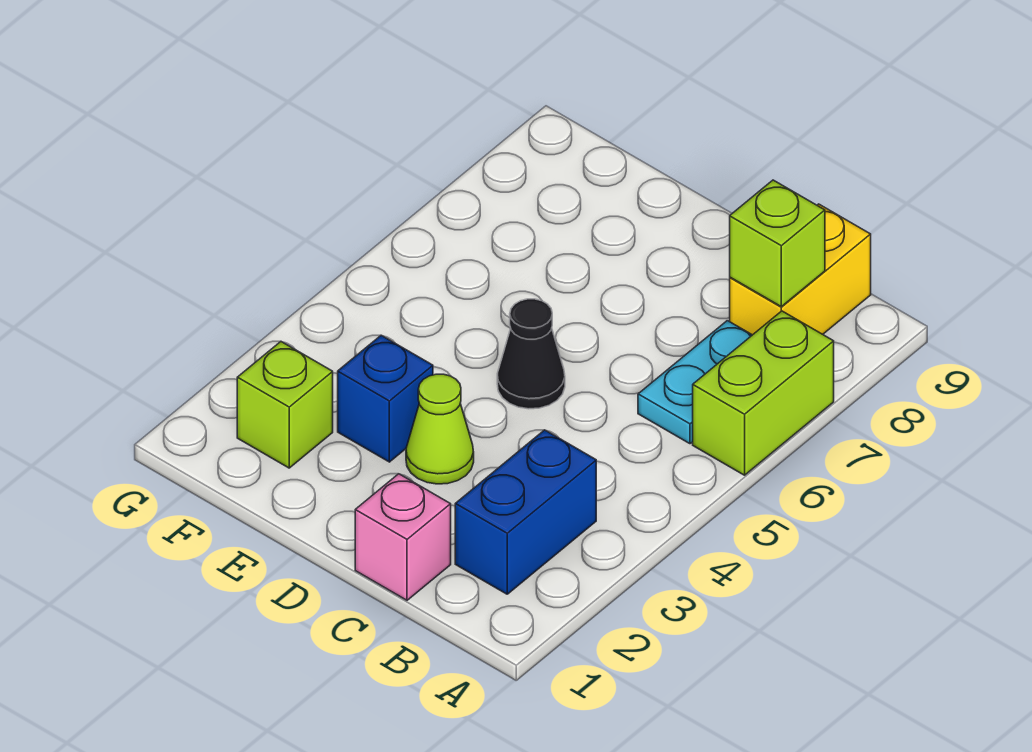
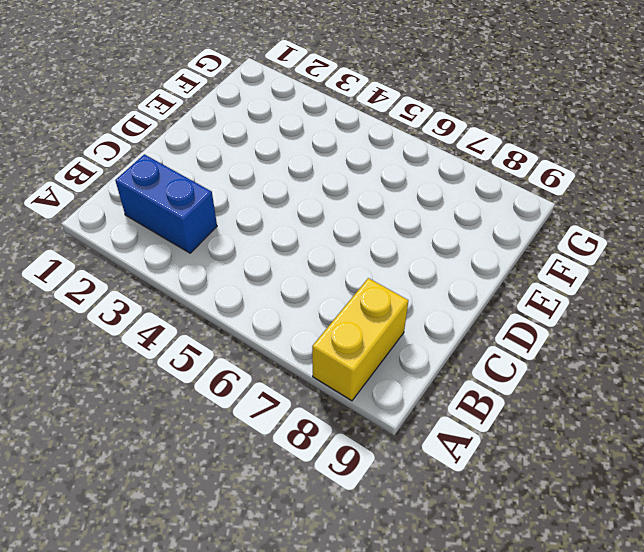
yellow 1x2 brick [312,278,408,401] -> yellow 1x2 brick turned to [730,204,871,335]
none -> lime 1x2 brick [693,311,834,475]
none -> cyan 1x2 plate [638,321,752,444]

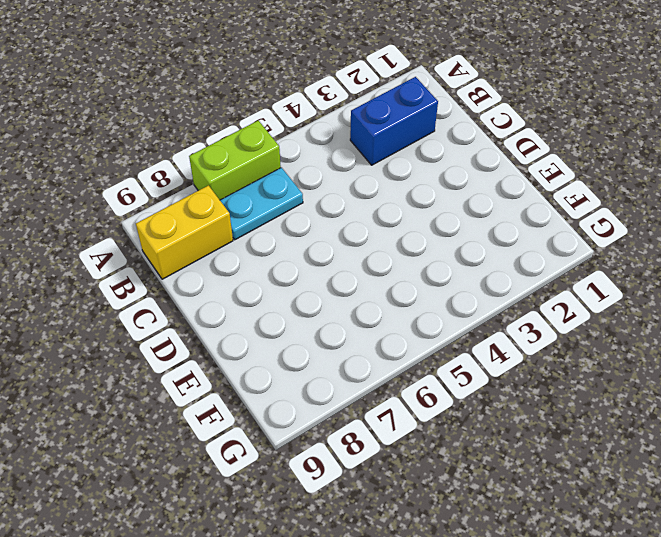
none -> pink 1x1 brick [355,474,451,600]
none -> lime 1x1 cone [406,374,474,484]

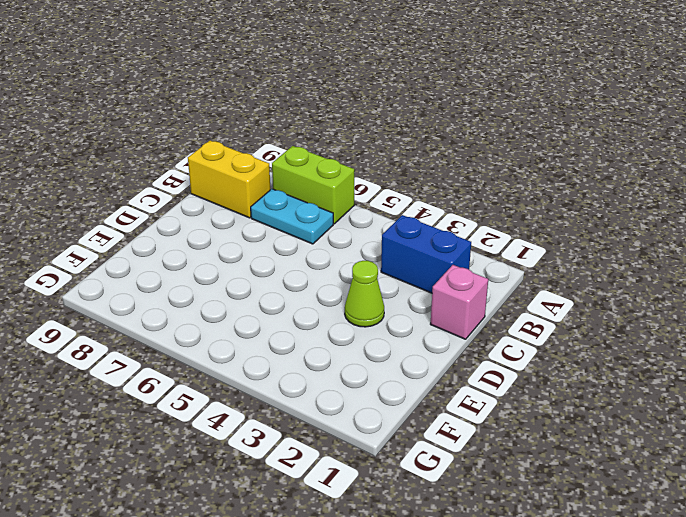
none -> black 1x1 cone [497,299,565,409]
none -> blue 1x1 brick [338,335,433,462]

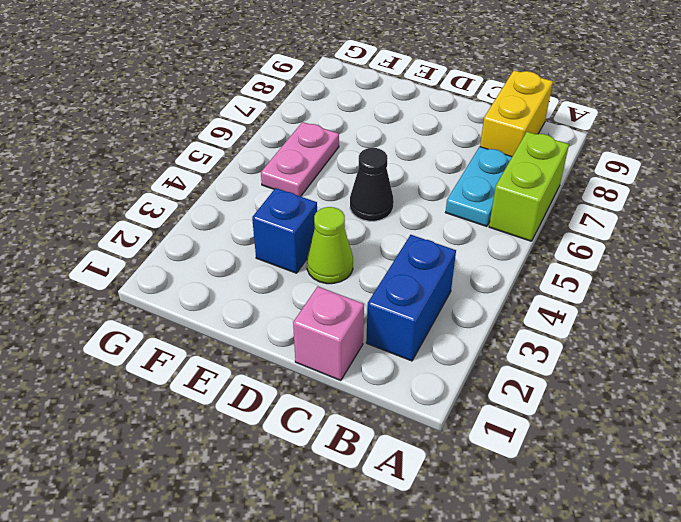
pink 1x2 plate [261,122,339,196] -> none
none -> lime 1x1 brick [237,342,333,468]
none -> lime 1x1 brick [730,180,825,307]

